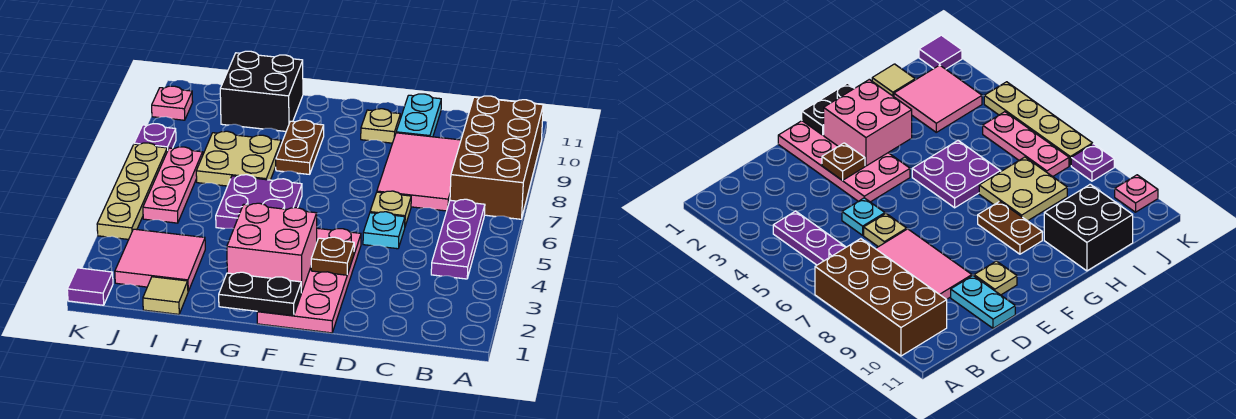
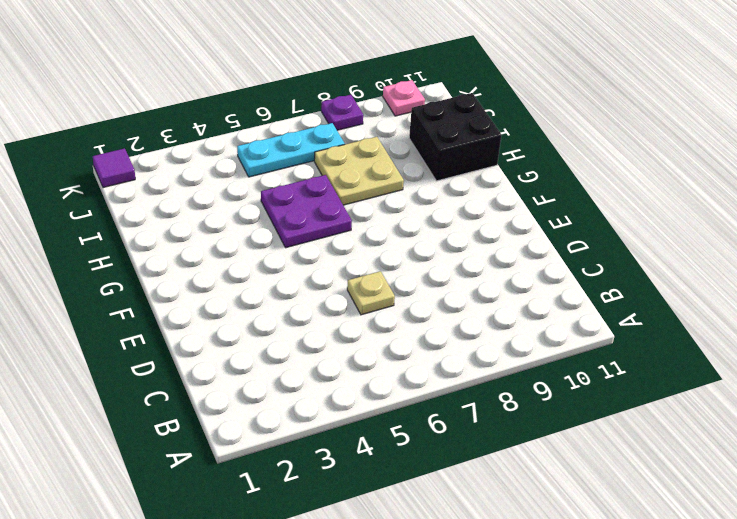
cyan 1x3 plate [237,123,345,177] -> pink 1x3 plate [143,147,203,223]
none -> brown 2x4 brick [450,96,543,219]
none -> purple 1x3 plate [431,199,485,279]
none -> pink 2x3 tile [377,133,461,211]

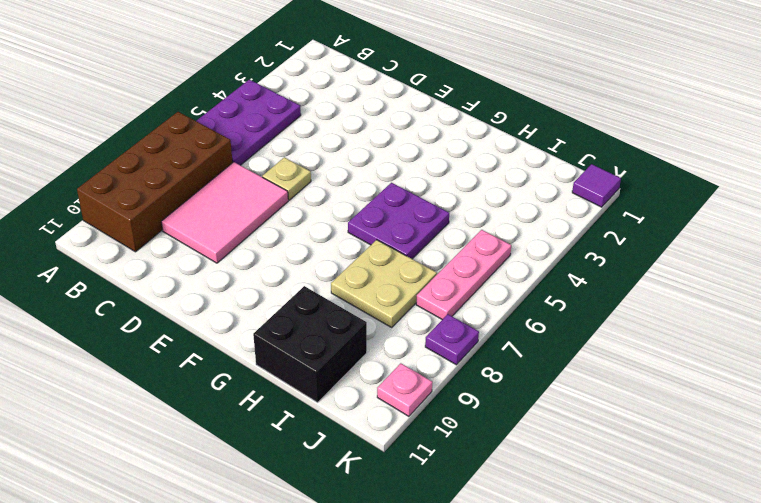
purple 2x3 plate [197,80,301,165] -> purple 1x3 plate [431,199,485,279]
none -> cyan 1x1 plate [363,212,405,249]
none -> cyan 1x2 plate [396,94,441,137]
none -> pink 2x4 plate [257,228,361,333]

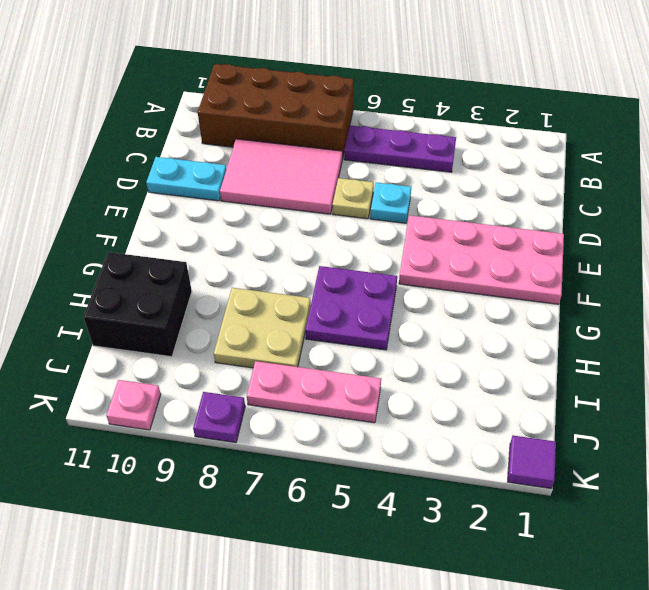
none -> tan 1x1 plate [361,109,400,143]
none -> brown 1x2 plate [276,120,324,174]
none -> tan 1x1 tile [143,277,188,314]

